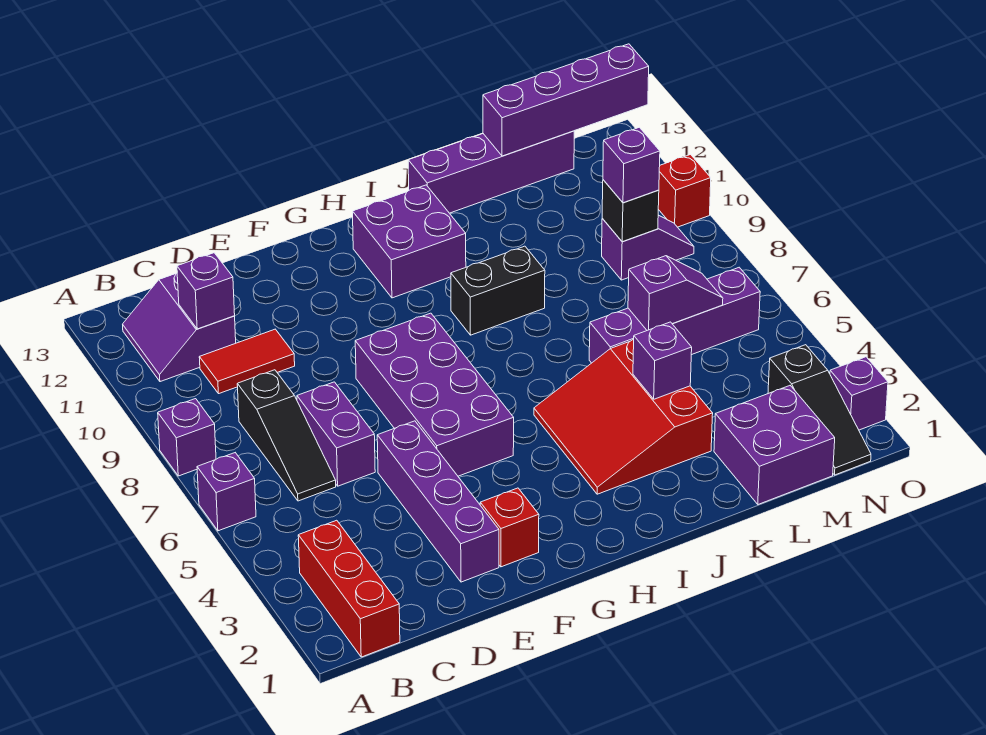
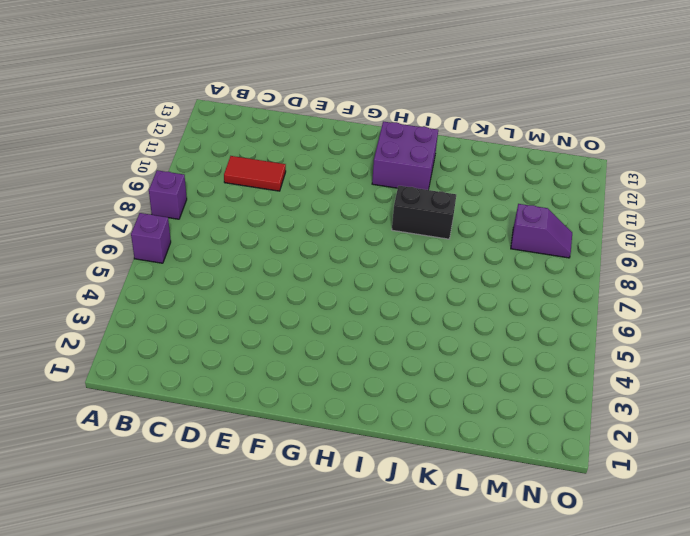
none -> red 1x3 brick [298,520,400,657]
none -> purple 2x2 slope [123,273,236,382]
none -> black 1x3 slope [237,370,336,501]

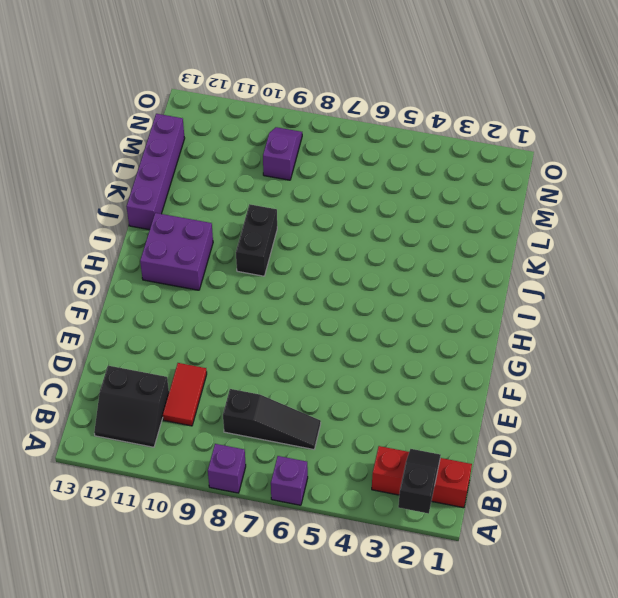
black 1x2 slope [398,449,441,514] -> none
black 2x2 slope [94,366,169,447] -> purple 2x2 slope [123,273,236,382]
none -> purple 1x2 brick [297,382,375,486]
none -> purple 1x4 brick [377,421,499,582]
none -> red 1x1 brick [480,488,539,567]

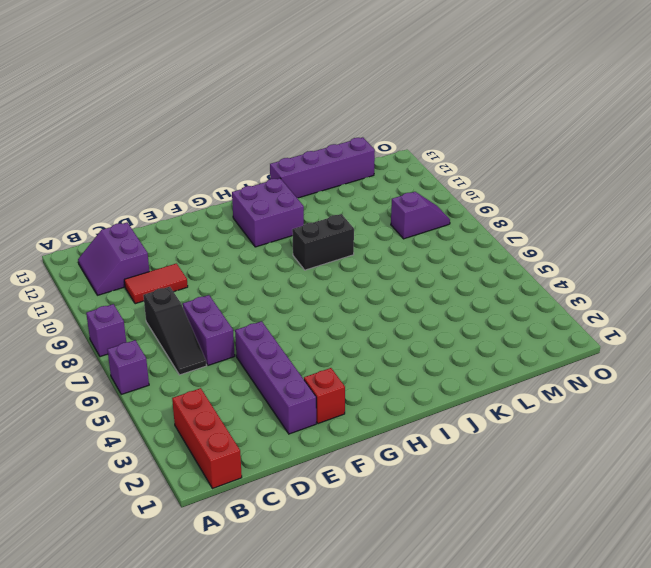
none -> purple 2x4 brick [355,313,514,476]
none -> red 3x3 slope [534,339,713,494]
none -> purple 1x4 brick [589,267,760,363]

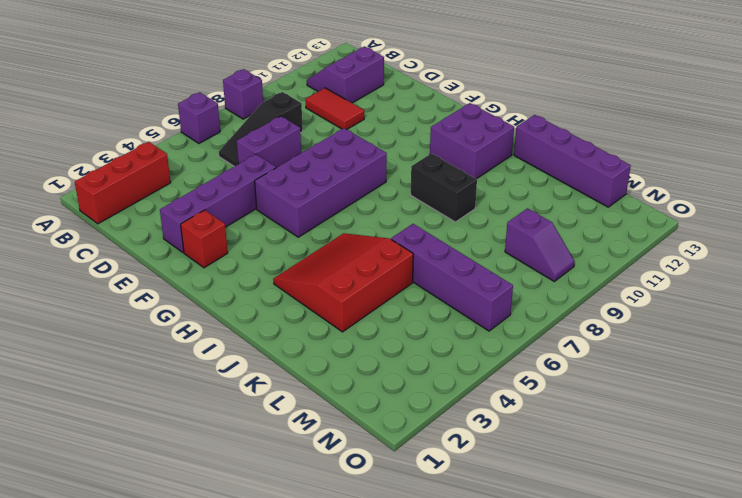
none -> purple 2x2 brick [714,386,835,504]
none -> black 1x3 slope [768,345,871,475]
none -> purple 1x1 brick [830,357,888,430]

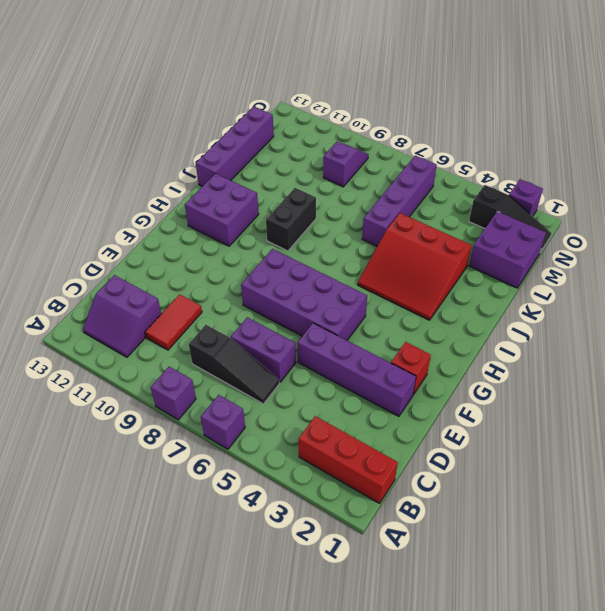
none -> red 1x1 brick [658,155,711,227]
none -> purple 1x1 brick [177,253,235,329]
none -> purple 1x1 brick [633,322,692,399]

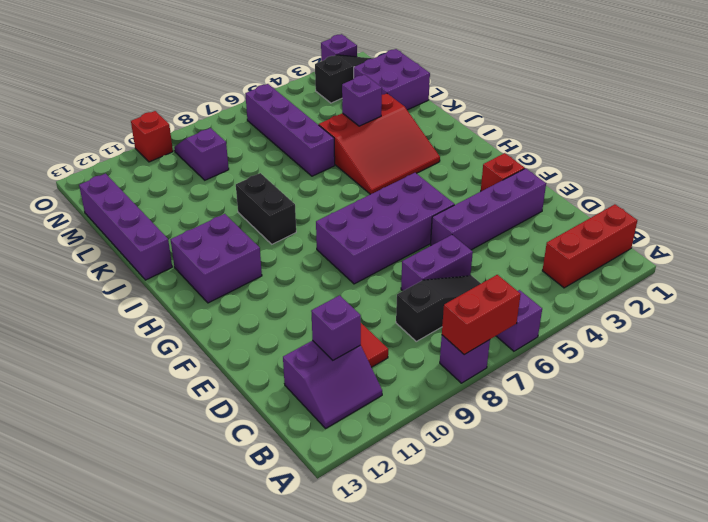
red 1x2 brick [442,275,521,355] -> none
none -> purple 1x2 slope [628,256,723,330]
none -> purple 1x4 brick [483,44,649,156]
none -> black 1x1 brick [602,180,659,242]

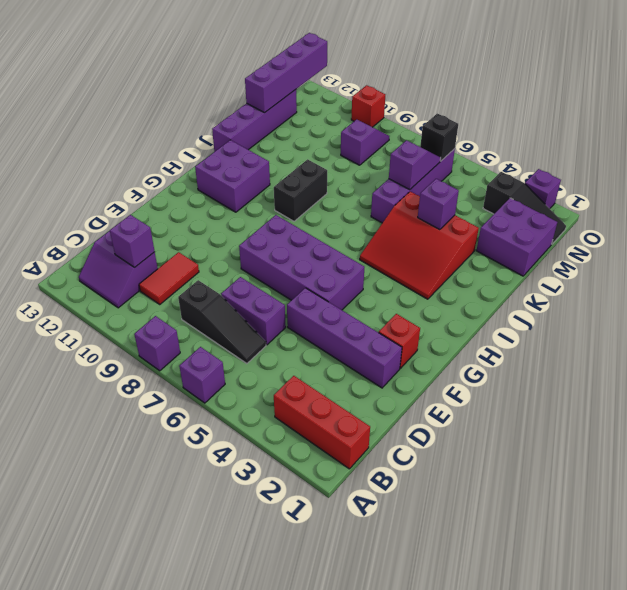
black 1x1 brick [420,114,458,161] -> black 1x1 brick moved to [602,180,659,242]
none -> purple 1x1 brick [603,127,660,203]

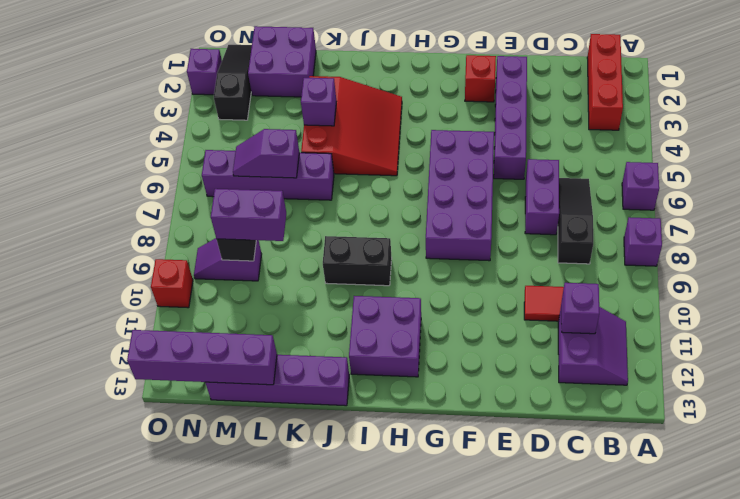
purple 1x2 brick [211,189,286,241] -> purple 1x1 brick [603,127,660,203]

